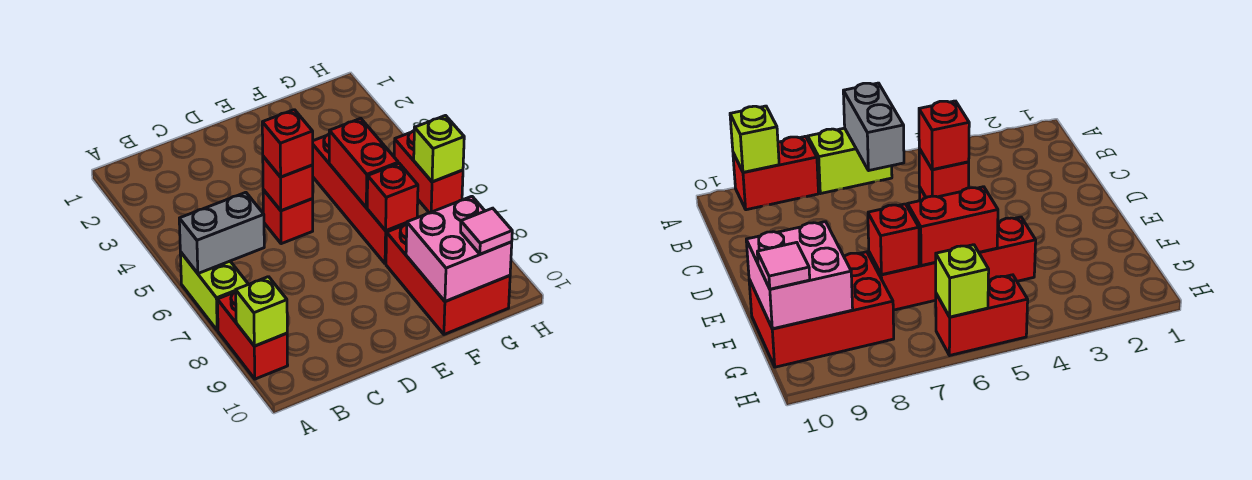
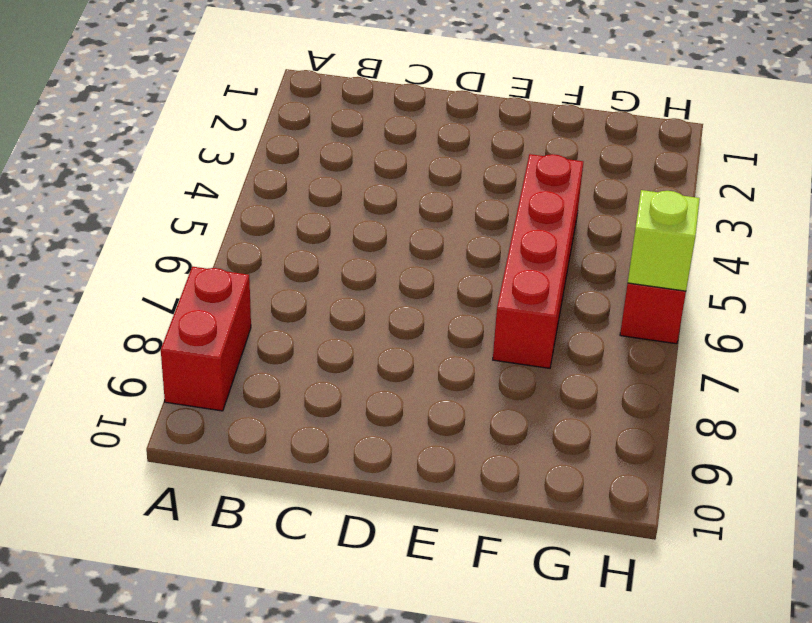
none -> lime 1x2 brick [180,252,248,330]
none -> red 1x1 brick [263,190,313,244]
none -> red 2x3 brick [386,224,510,334]

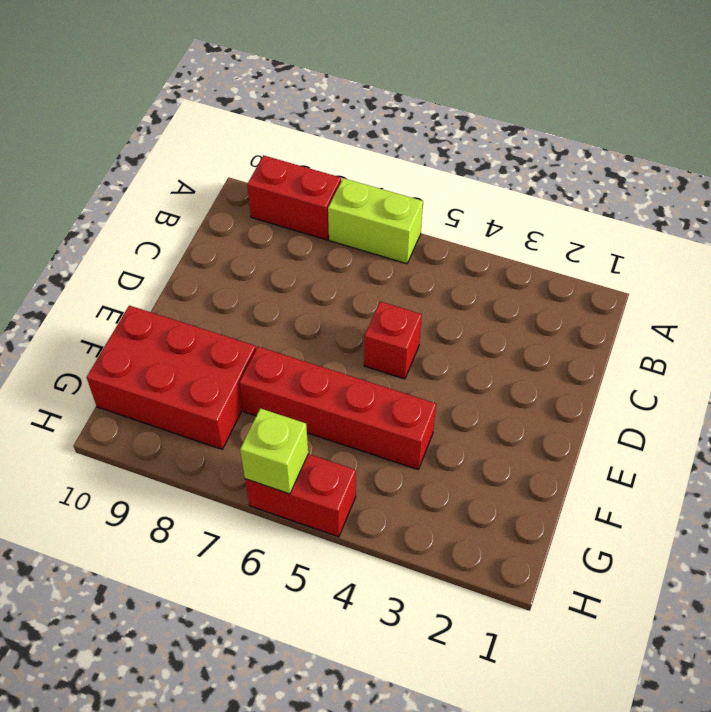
none -> grey 1x2 brick [179,192,264,273]
none -> lime 1x1 brick [236,277,287,346]
none -> red 1x1 brick [263,156,313,211]

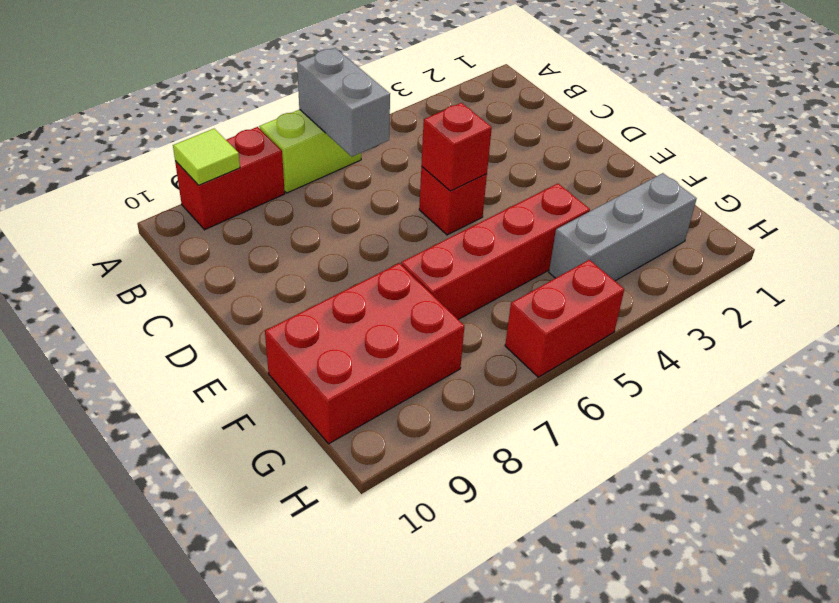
lime 1x1 tile [173,129,240,185] -> lime 1x1 brick [236,277,287,346]
grey 1x3 brick [549,173,697,281] -> none
none -> red 1x2 brick [329,118,398,208]
none -> red 1x1 brick [367,163,418,231]
none -> pink 2x2 brick [406,196,512,302]

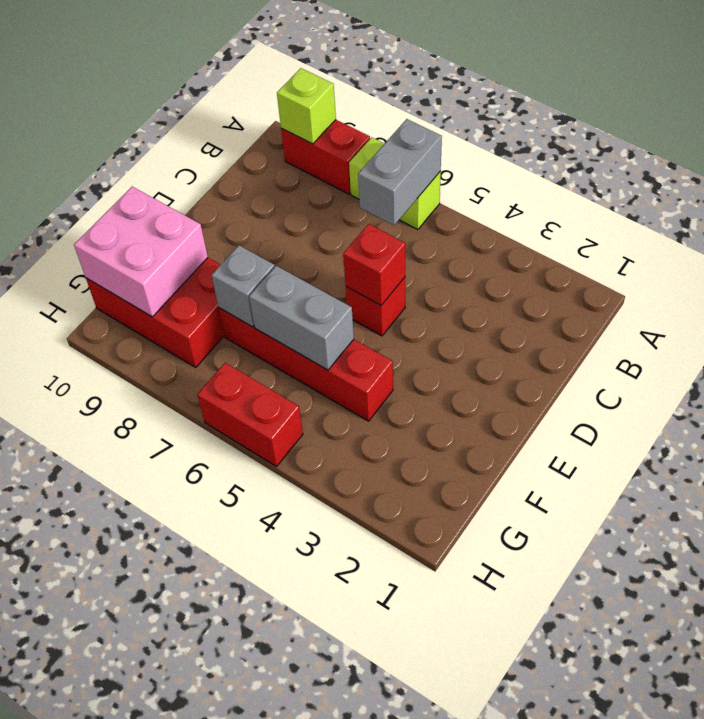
grey 1x2 brick [249,266,354,370] -> red 1x2 brick [329,118,398,208]
grey 1x1 brick [212,245,275,327] -> red 1x1 brick [367,163,418,231]
none -> lime 1x1 brick [414,116,464,182]
none -> red 1x1 brick [262,110,313,177]
none -> pink 1x1 tile [461,208,512,254]

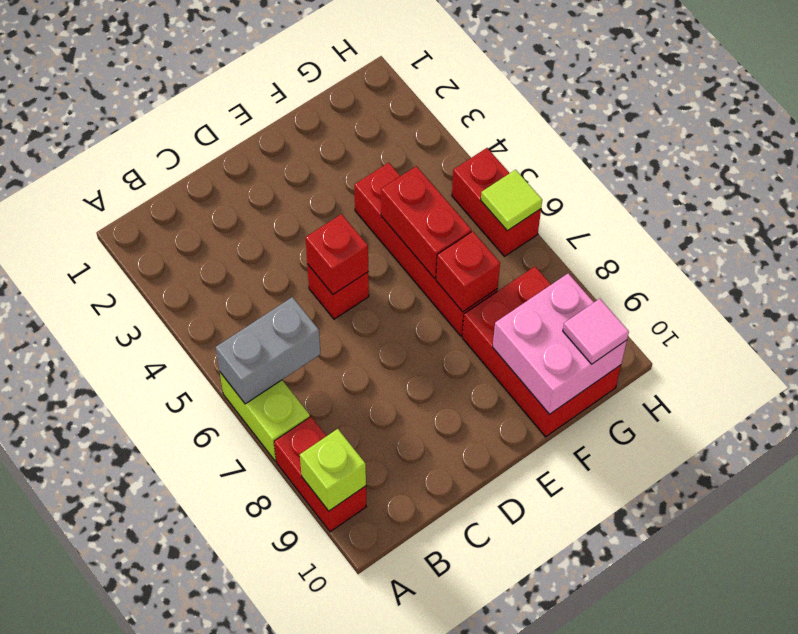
lime 1x1 tile [481,170,542,231] -> lime 1x1 brick [414,116,464,182]
none -> red 1x1 brick [262,110,313,177]

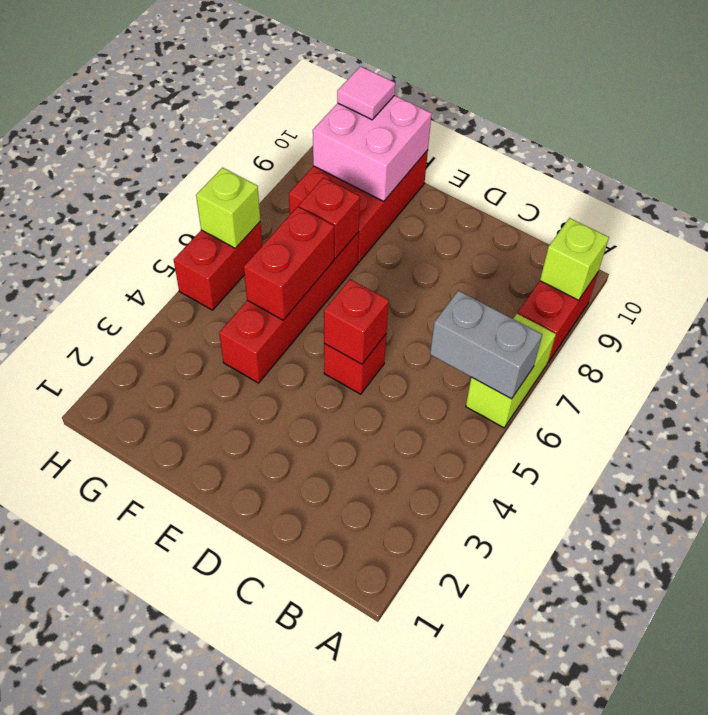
none -> red 1x1 brick [262,110,313,177]

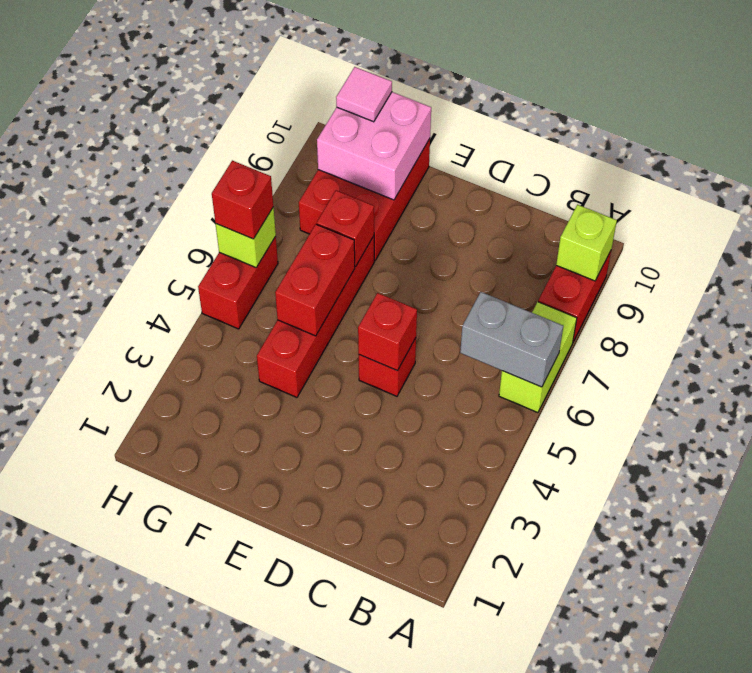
red 1x1 brick [212,161,273,239] -> red 1x1 brick moved to [262,110,313,177]

